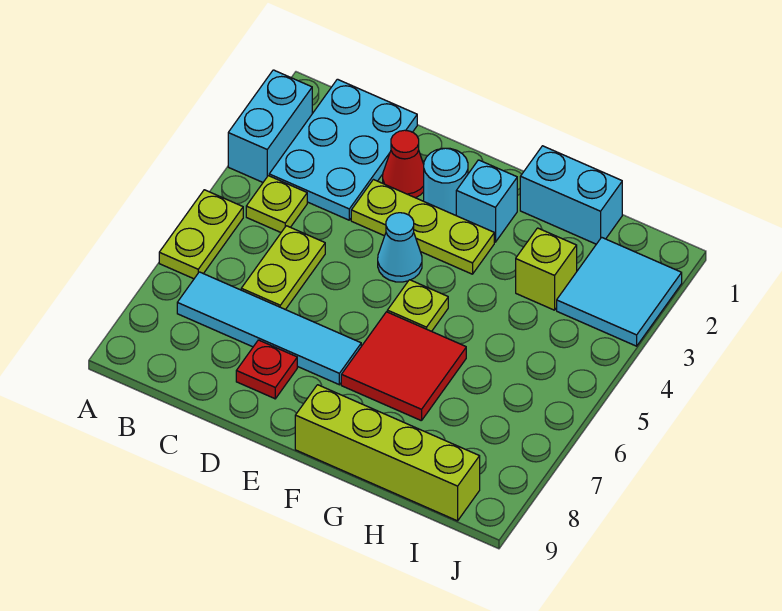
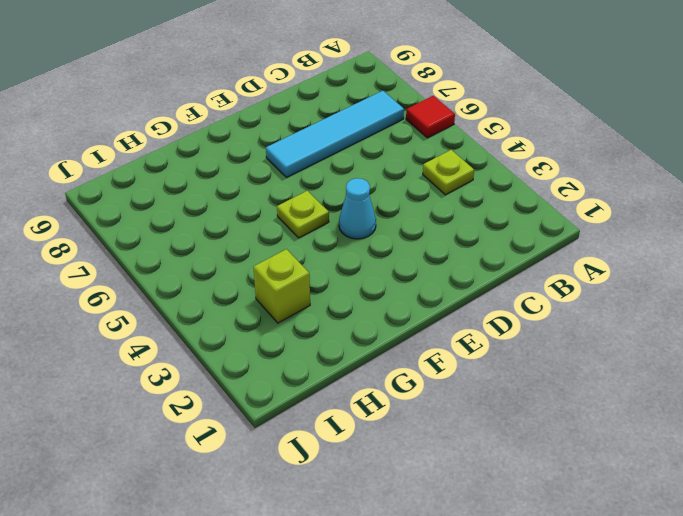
red 1x1 tile [406,96,455,138] -> lime 1x2 plate [159,190,243,279]
none -> cyan 1x2 brick [228,70,312,182]
none -> cyan 2x3 plate [269,79,417,220]
none -> lime 1x2 plate [241,226,325,310]

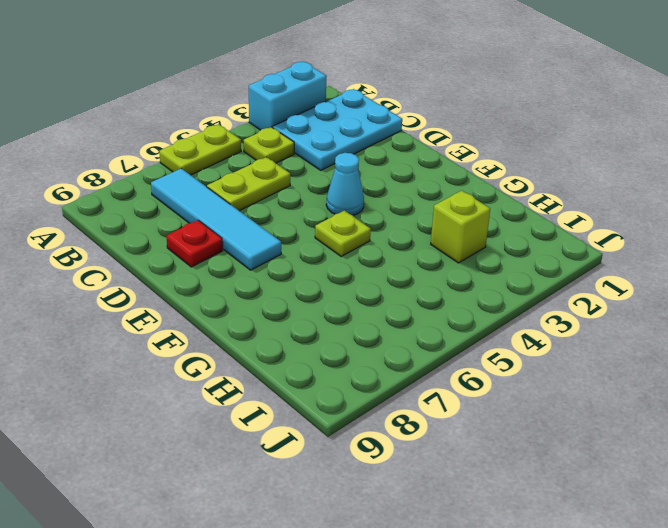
none -> red 1x1 cone [383,130,424,198]
none -> lime 1x3 plate [351,180,494,274]
none -> cyan 1x1 round brick [424,148,468,215]

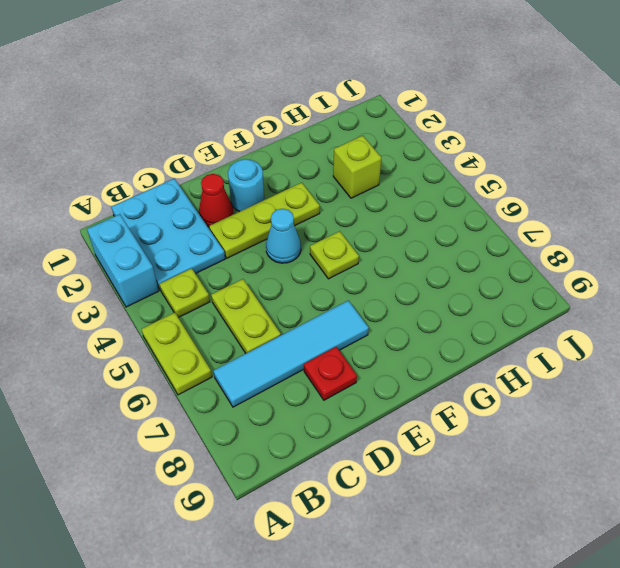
none -> cyan 1x1 brick [456,160,517,242]
none -> red 2x2 tile [341,312,466,421]
none -> lime 1x4 brick [295,385,480,521]

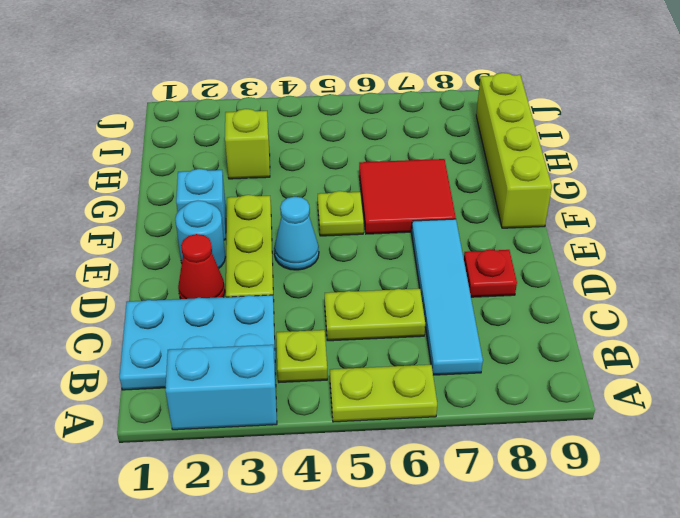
none -> cyan 1x2 brick [520,146,622,244]
none -> cyan 2x2 tile [557,237,682,346]

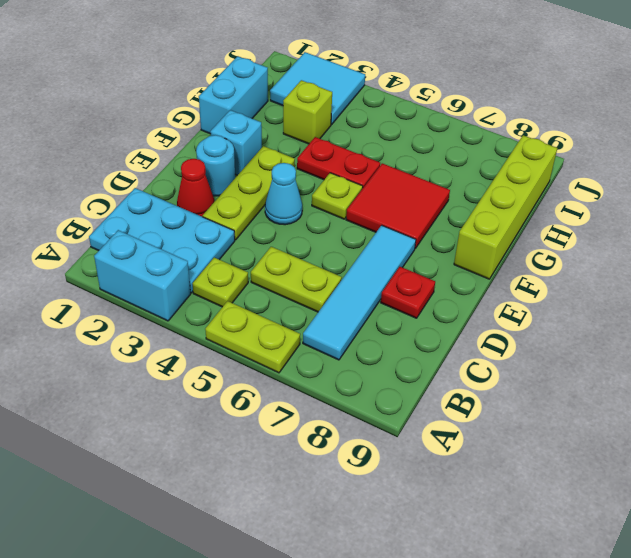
red 1x2 plate [297,137,380,189] -> none

